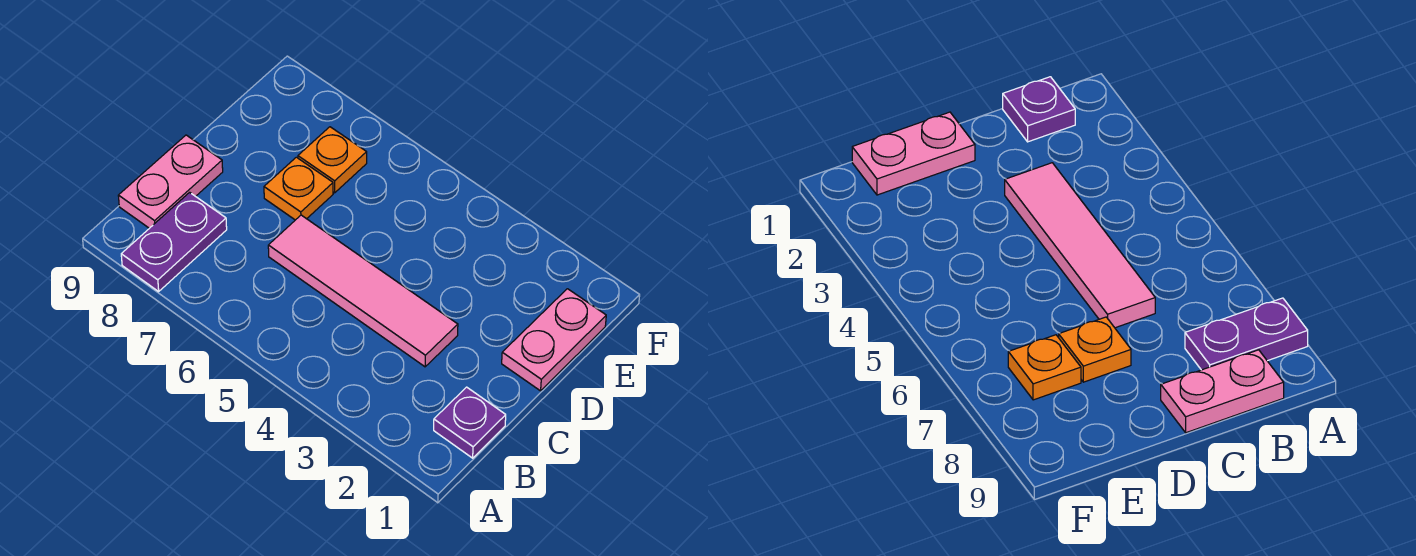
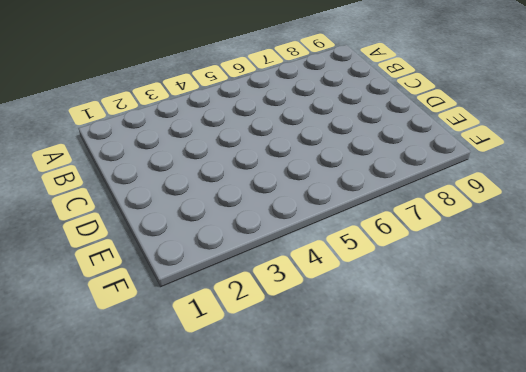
none -> purple 1x2 plate [121,192,227,291]
none -> purple 1x1 plate [434,387,506,458]

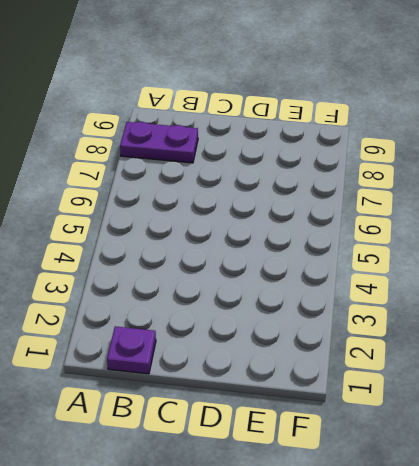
none -> pink 1x2 plate [118,135,223,228]
none -> pink 1x4 tile [268,215,458,367]

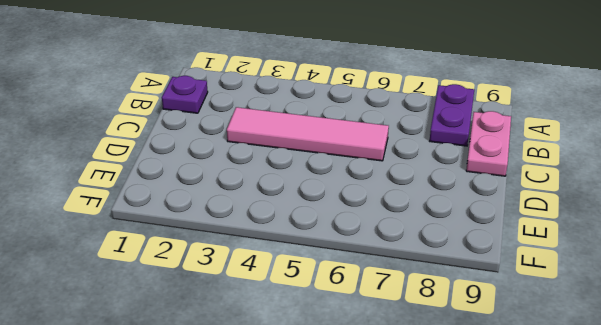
none -> pink 1x2 plate [502,289,606,391]
none -> orange 1x1 plate [264,157,333,220]

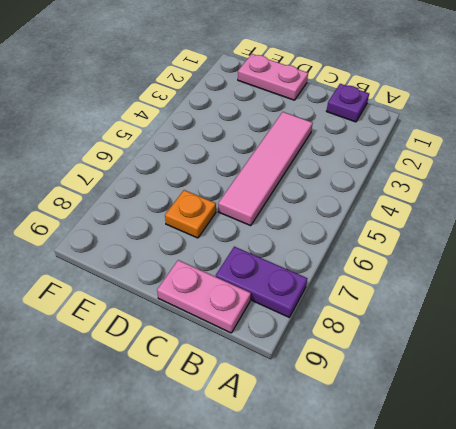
none -> orange 1x1 plate [298,127,367,193]

